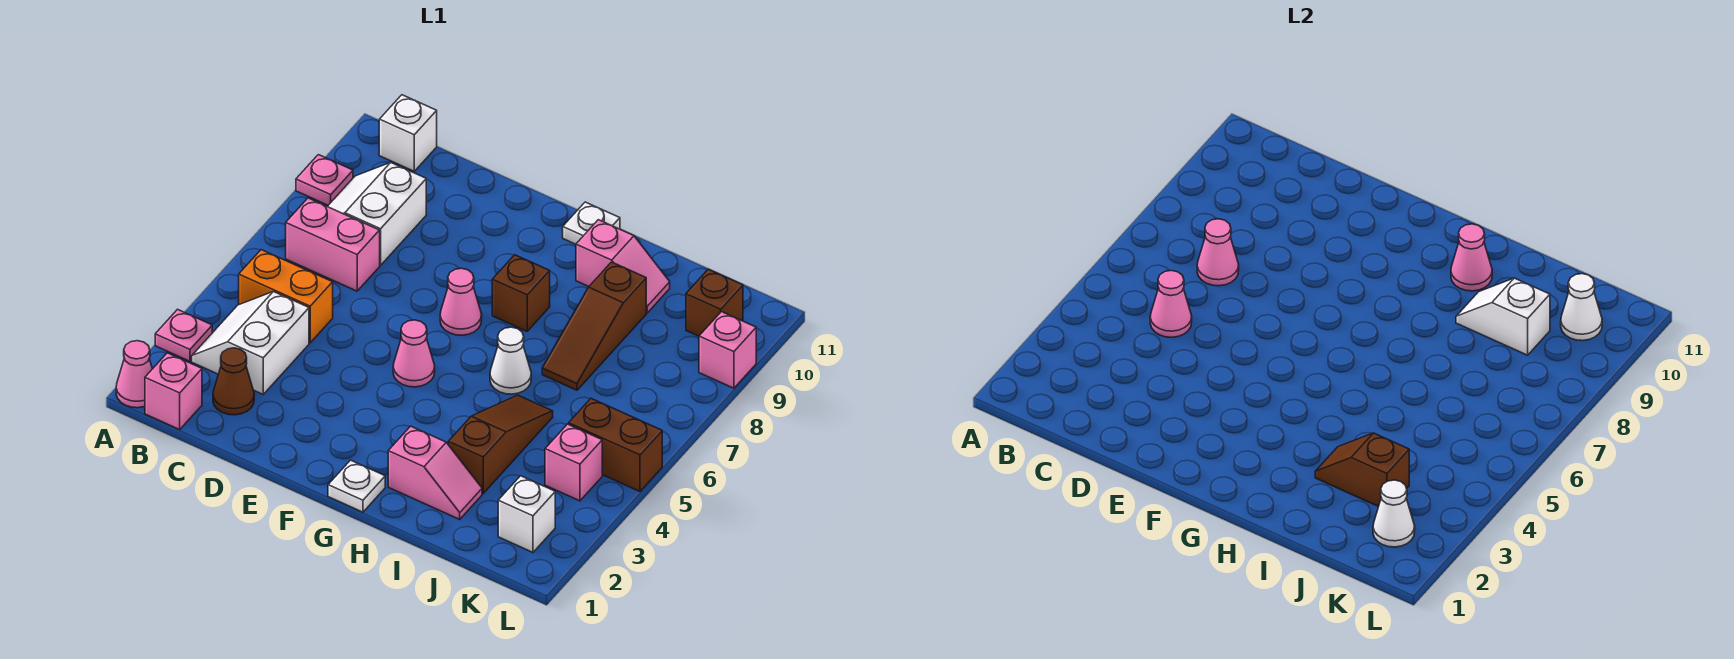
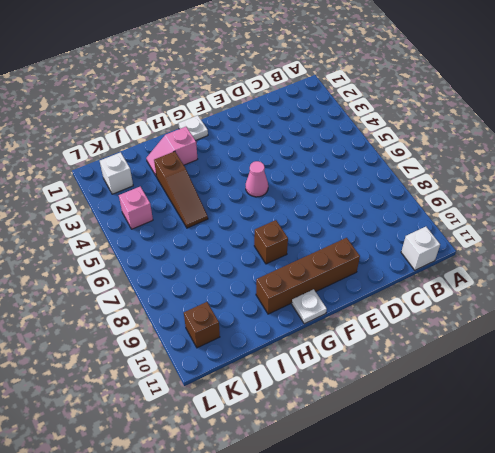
brown 1x4 brick [256,238,360,314] -> pink 1x2 slope [576,220,670,313]
none -> pink 1x1 cone [116,341,152,408]
none -> pink 1x1 plate [155,309,212,361]
none -> pink 1x1 plate [296,155,353,205]
none -> pink 1x1 brick [145,353,202,429]

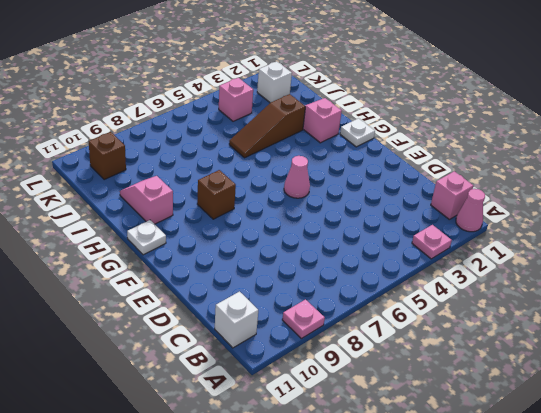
none -> white 2x2 slope [192,292,309,394]
none -> orange 1x2 brick [239,250,333,343]
none -> pink 1x2 brick [286,198,380,291]
none -> white 2x2 slope [327,163,426,265]

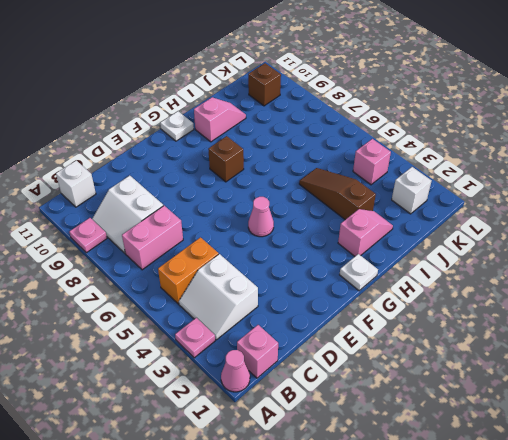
none -> brown 1x1 cone [213,348,254,415]
none -> pink 1x1 cone [440,268,482,335]
none -> white 1x1 cone [490,327,531,394]
none -> brown 1x3 slope [542,262,646,390]

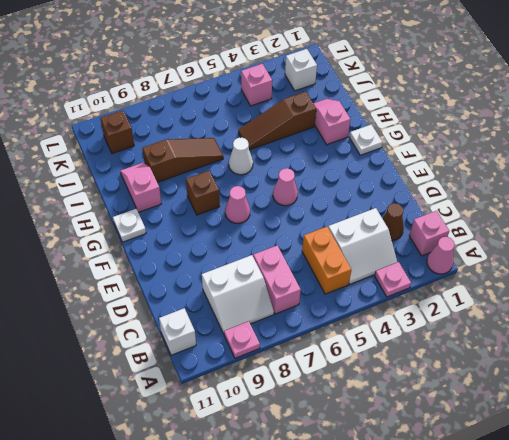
none -> brown 1x2 brick [569,398,662,491]
none -> pink 1x1 brick [699,312,756,388]
none -> pink 1x1 cone [1150,271,1192,337]
none -> pink 1x1 cone [1197,219,1239,286]

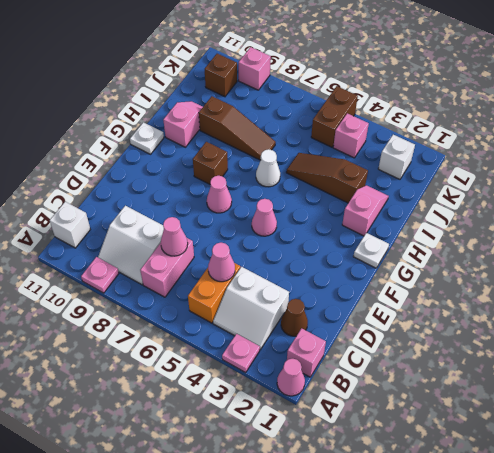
none -> pink 1x1 cone [1451,224,1492,291]
none -> brown 1x2 slope [1315,433,1409,507]
none -> white 1x2 slope [1456,278,1550,355]
none -> white 1x1 cone [1373,480,1415,547]

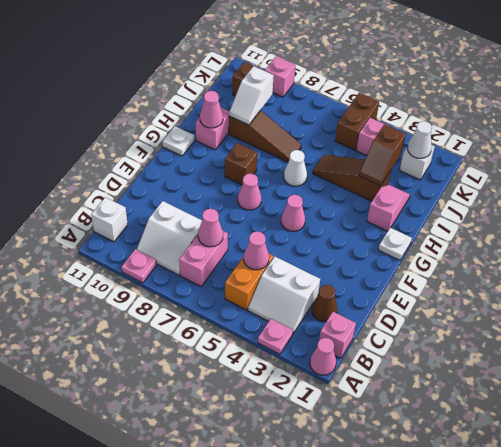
none -> white 1x1 cone [1561,274,1602,341]

